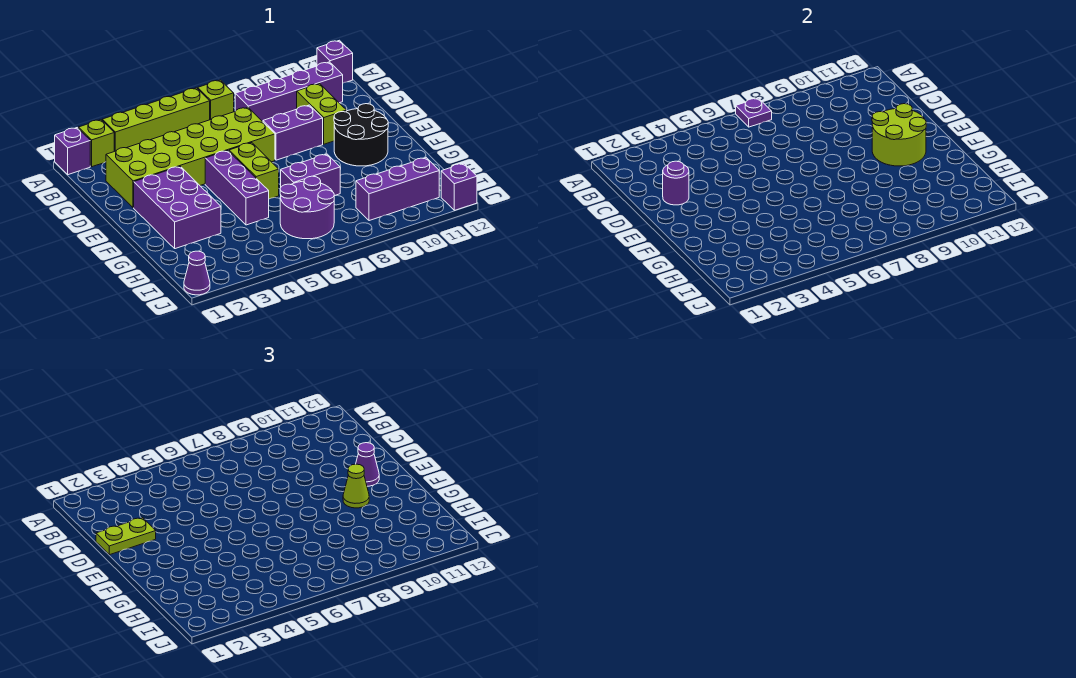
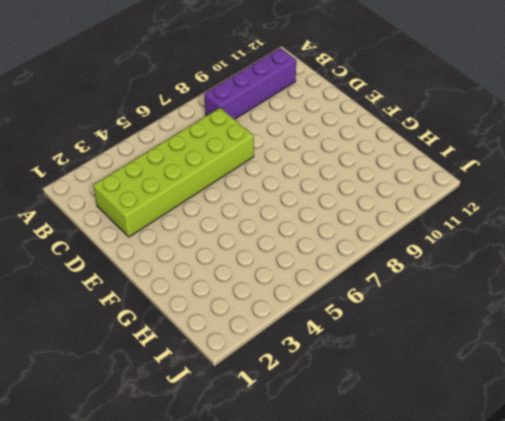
none -> purple 1x1 brick [55,128,90,175]
none -> lime 1x1 brick [78,120,114,167]
none -> lime 1x4 brick [102,88,210,151]

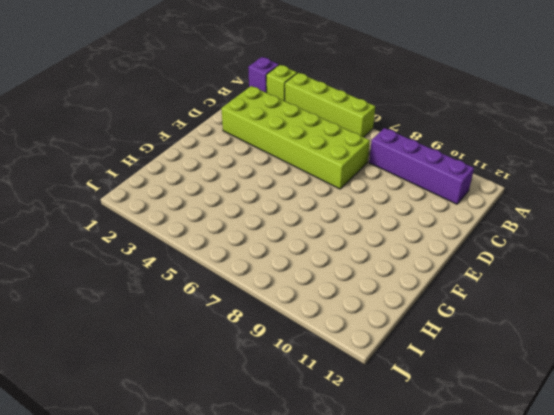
none -> lime 1x1 brick [198,80,234,120]
none -> purple 1x1 brick [317,40,353,83]
none -> lime 1x2 brick [297,84,346,144]

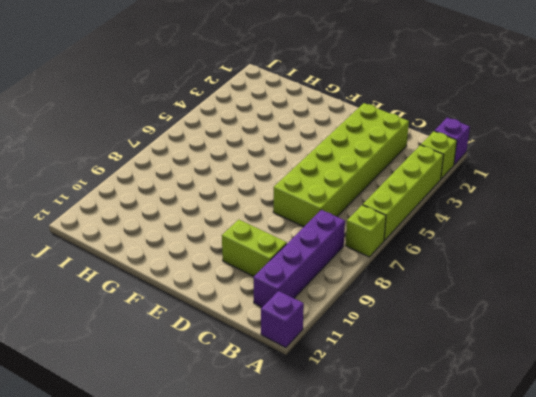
none -> purple 1x2 brick [263,105,323,160]
none -> purple 2x3 brick [134,166,221,249]
none -> purple 1x3 brick [205,151,269,225]

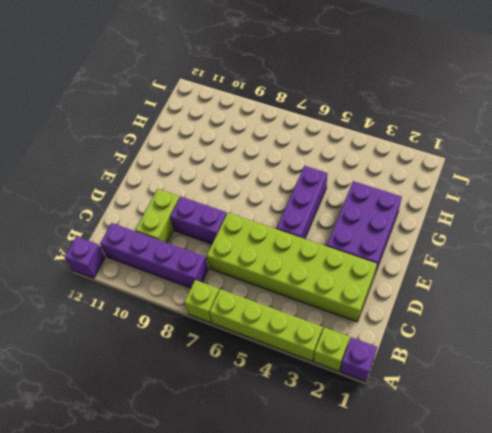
none -> lime 1x2 brick [229,143,279,199]
none -> black 2x2 round brick [334,104,388,166]
none -> purple 1x2 brick [281,154,340,196]

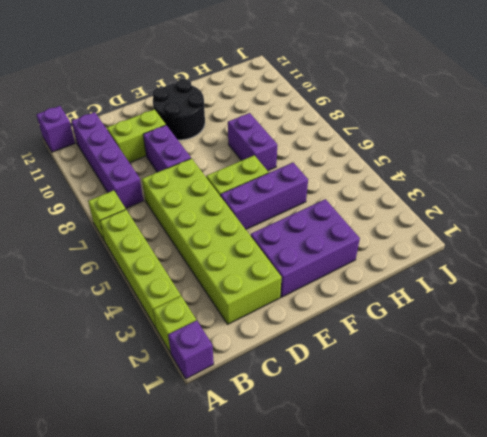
none -> purple 2x2 round brick [280,176,334,239]
none -> purple 1x3 brick [356,158,439,221]
none -> purple 1x1 cone [184,251,210,295]

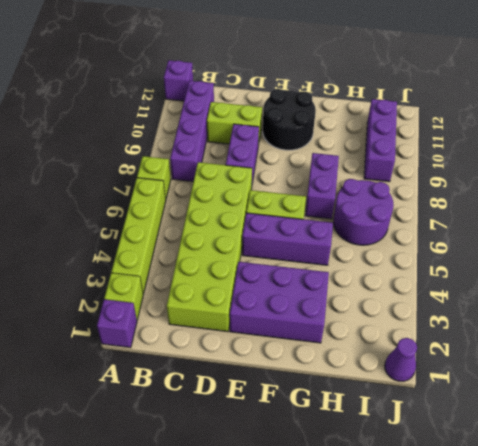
none -> purple 1x1 brick [441,163,477,210]
none -> purple 1x1 plate [736,98,772,127]
none -> purple 1x1 round brick [663,161,689,205]

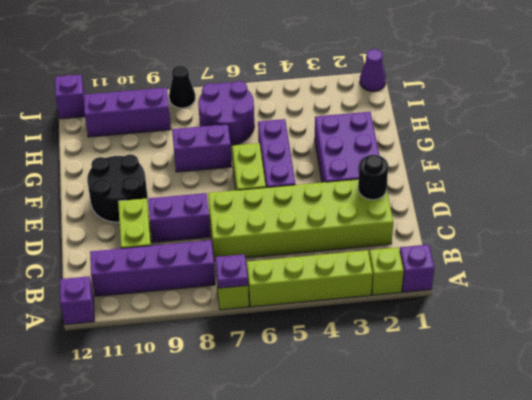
black 1x1 round brick [358,155,388,200] -> purple 1x1 round brick [663,161,689,205]
black 1x1 cone [169,66,195,108] -> none
none -> lime 2x2 round brick [872,104,926,166]
none -> lime 1x2 plate [96,518,156,555]
none -> purple 1x1 cone [356,443,379,486]

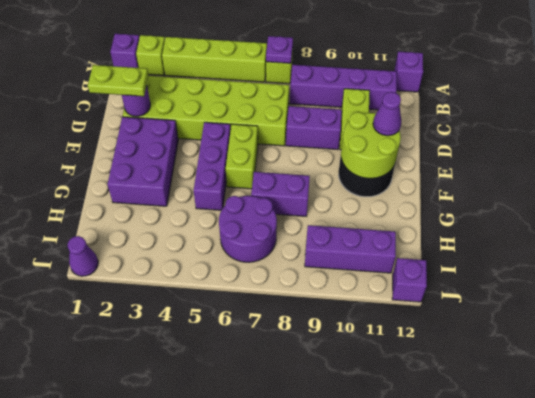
none -> lime 1x1 cone [343,464,369,508]

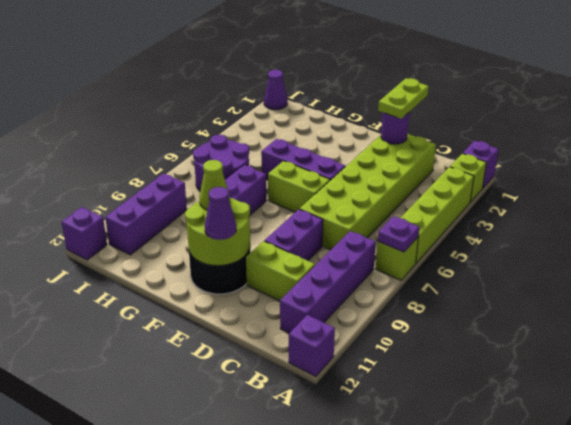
none -> purple 2x3 brick [134,166,221,249]

